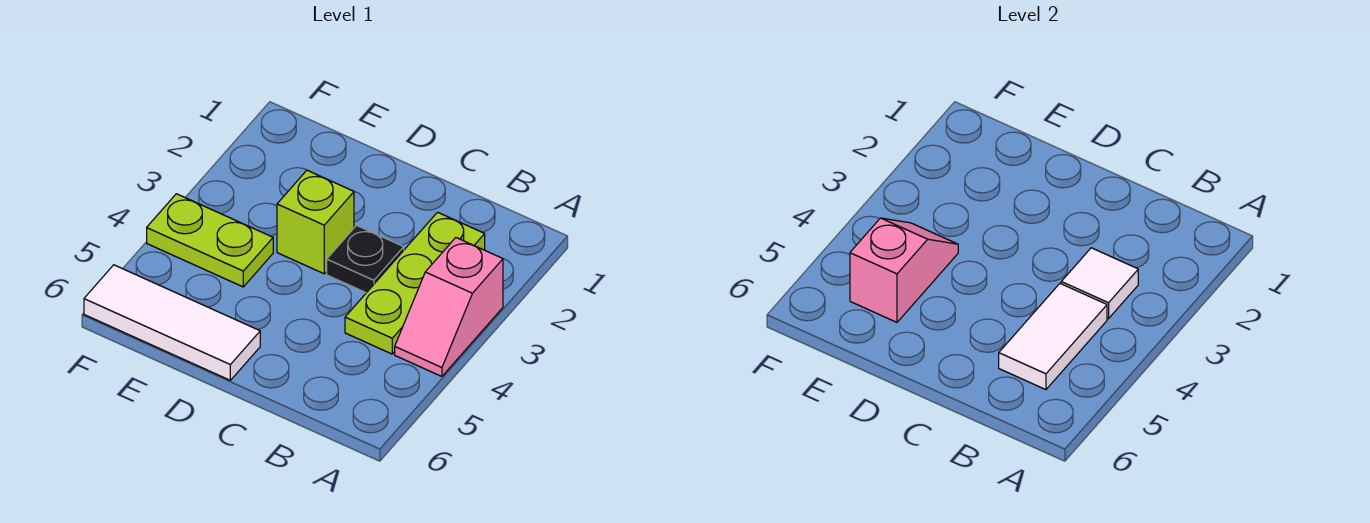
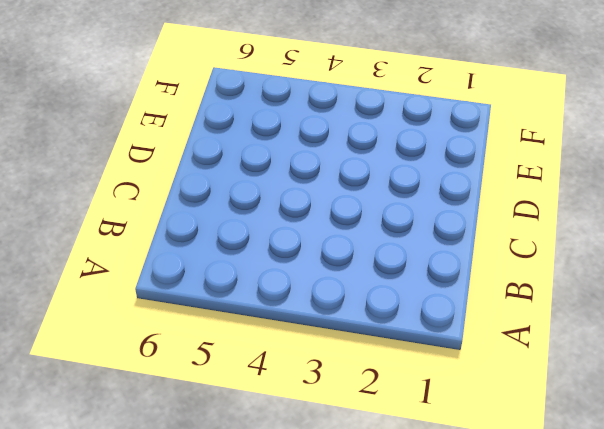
none -> pink 1x2 slope [395,238,503,376]
none -> lime 1x3 plate [345,212,485,354]

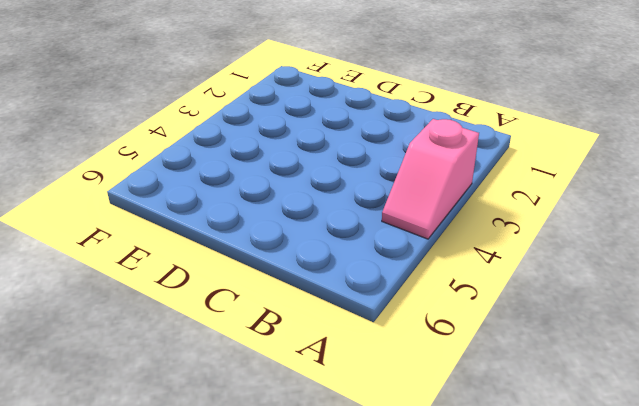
none -> lime 1x3 plate [345,212,485,354]
none -> black 1x1 plate [327,225,404,293]

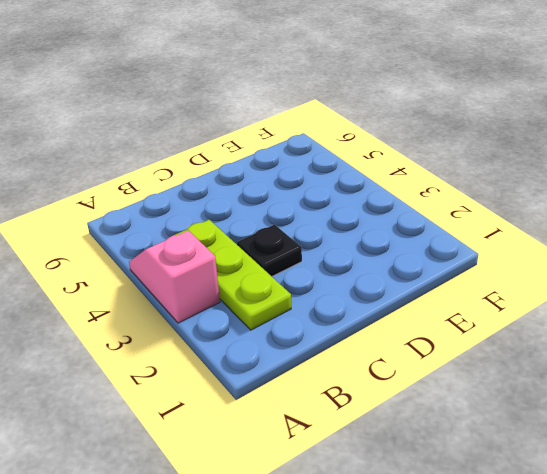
none -> lime 1x1 brick [277,170,354,274]
none -> white 1x3 tile [84,265,260,380]

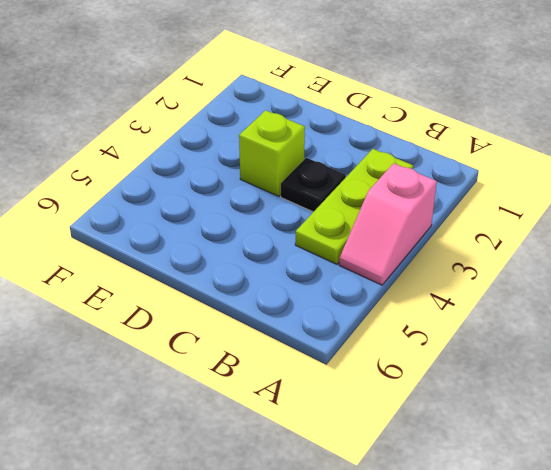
none -> white 1x3 tile [84,265,260,380]
none -> lime 1x2 plate [147,194,273,287]

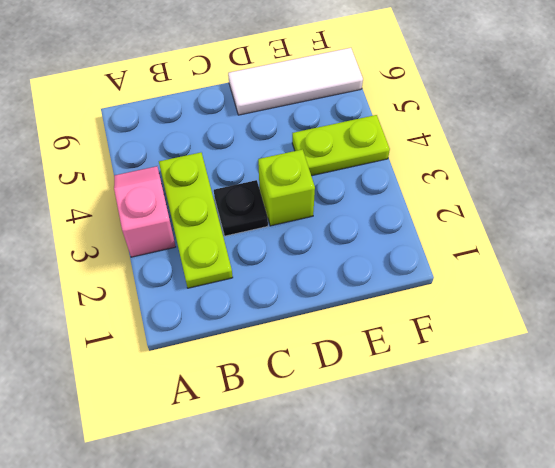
none -> white 1x1 tile [1061,248,1138,319]
none -> white 1x2 tile [999,284,1107,390]

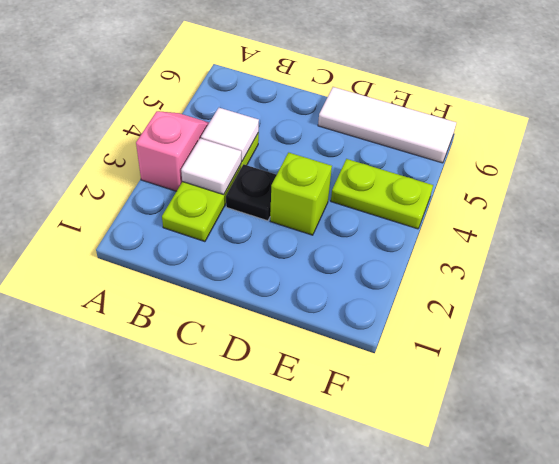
white 1x1 tile [201,108,259,161] -> white 1x2 tile [999,284,1107,390]
none -> pink 1x2 slope [850,218,958,322]

